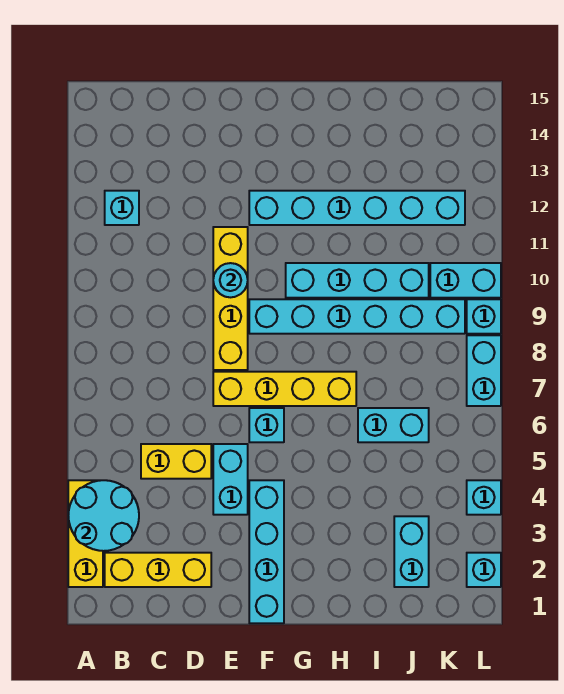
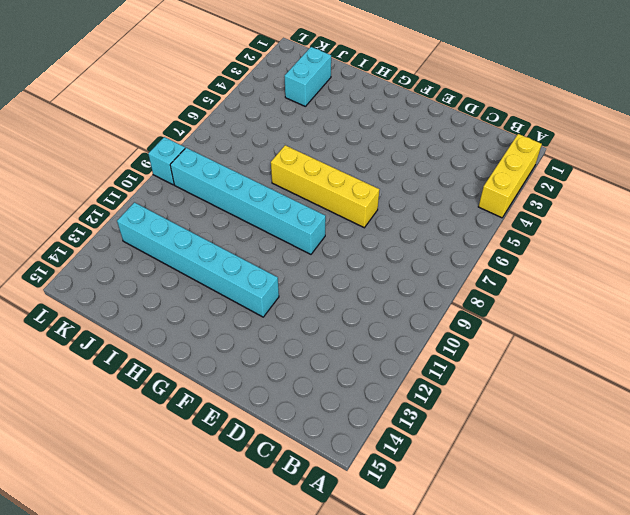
none -> yellow 1x3 brick [105,553,211,587]
none -> cyan 1x1 brick [105,191,139,225]
none -> yellow 1x2 brick [141,444,211,479]

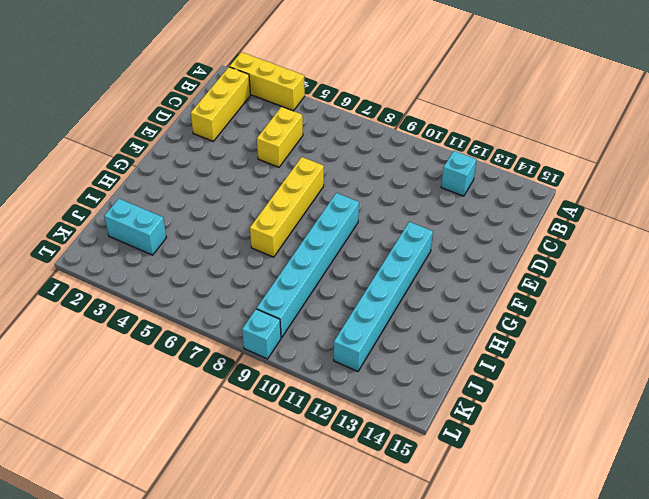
none -> cyan 1x2 brick [213,444,248,515]
none -> yellow 1x4 brick [213,227,248,370]
none -> cyan 1x4 brick [249,480,284,623]

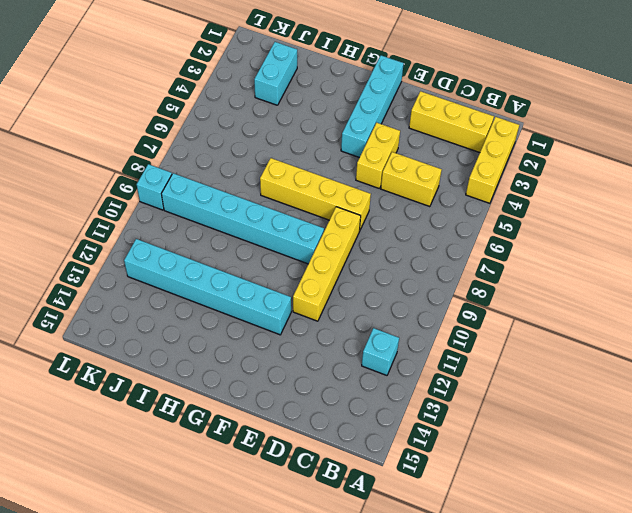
yellow 1x2 brick [356,123,400,188] -> cyan 1x2 brick [213,444,248,515]
none -> cyan 1x1 brick [249,408,284,442]
none -> cyan 1x4 brick [286,263,429,298]
none -> cyan 1x2 brick [358,408,429,442]

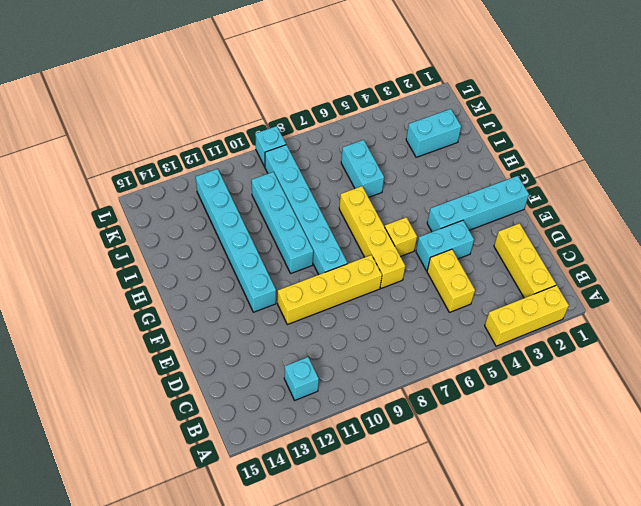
yellow 1x1 brick [385,217,417,256] -> cyan 1x1 brick [249,408,284,442]
none -> cyan 1x2 brick [430,263,501,298]
none -> cyan 1x1 brick [467,553,501,587]
none -> cyan 1x1 brick [467,480,501,515]

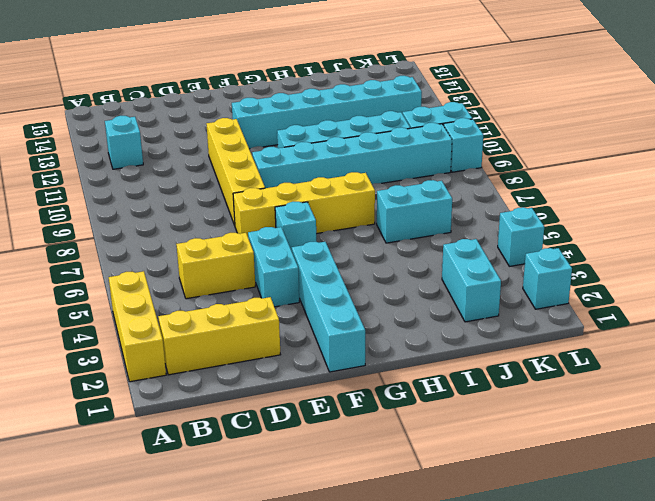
none -> cyan 1x2 brick [467,335,501,406]
none -> cyan 2x2 round brick [68,480,139,551]
none -> cyan 1x1 round brick [213,263,248,297]

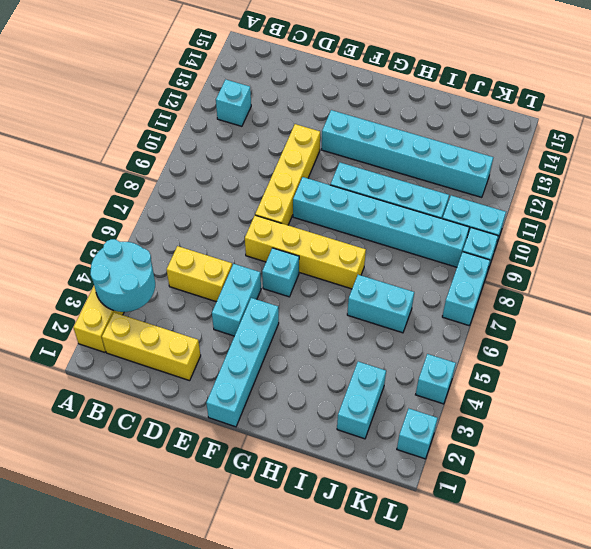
none -> cyan 1x1 round brick [213,263,248,297]

